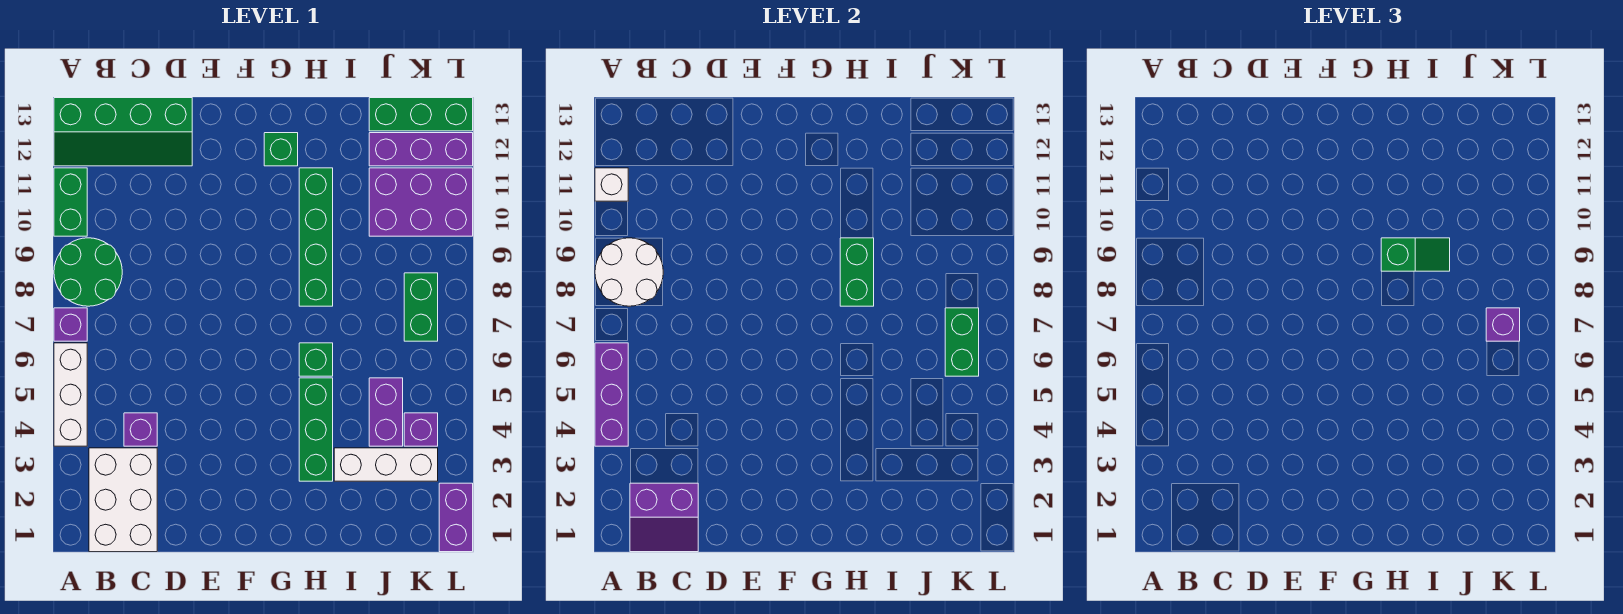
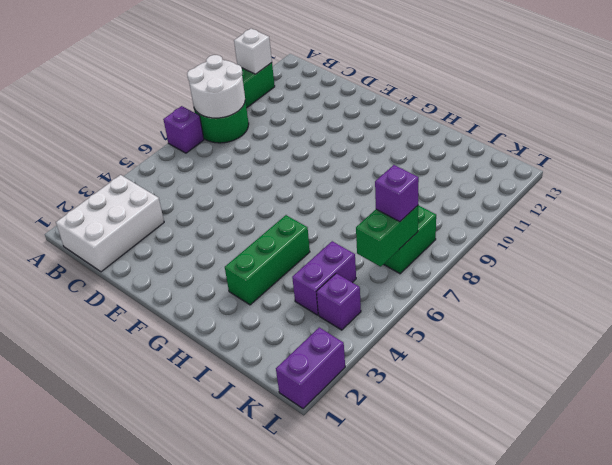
none -> white 1x3 brick [54,343,87,446]
none -> green 2x4 slope [54,98,192,166]
none -> purple 1x1 brick [124,413,157,446]

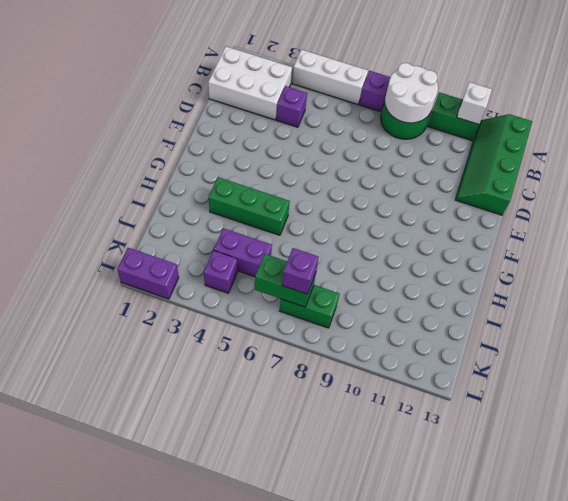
none -> green 1x1 brick [264,133,298,166]
none -> green 1x1 brick [299,343,333,376]
none -> green 1x4 brick [299,168,333,306]

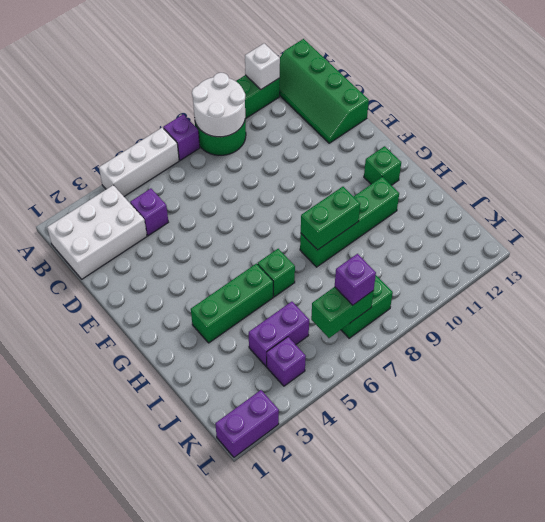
none -> white 1x3 brick [334,448,438,481]
none -> purple 2x3 brick [369,168,473,236]
none -> purple 1x3 brick [369,133,473,166]

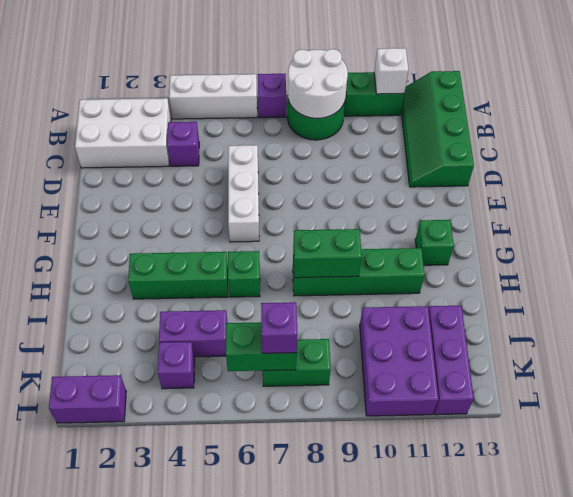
white 1x3 brick [228,145,259,242] -> white 1x3 brick moved to [334,448,438,481]
none -> green 1x3 brick [369,98,473,131]
none -> purple 1x3 brick [595,343,628,446]
none -> purple 2x2 slope [630,483,698,552]

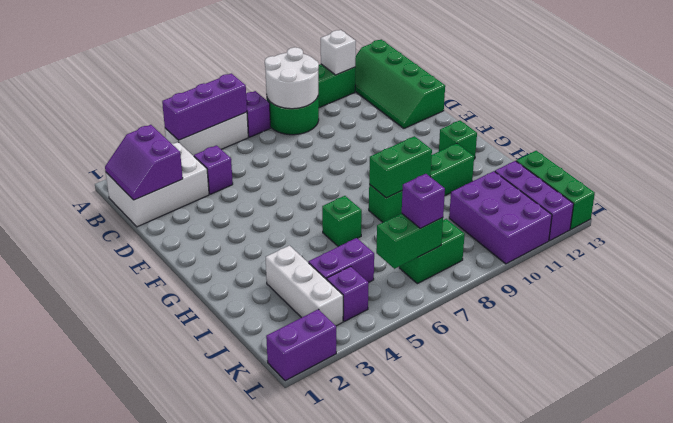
none -> green 1x3 brick [299,378,333,481]
none -> green 1x2 slope [1381,238,1450,271]

